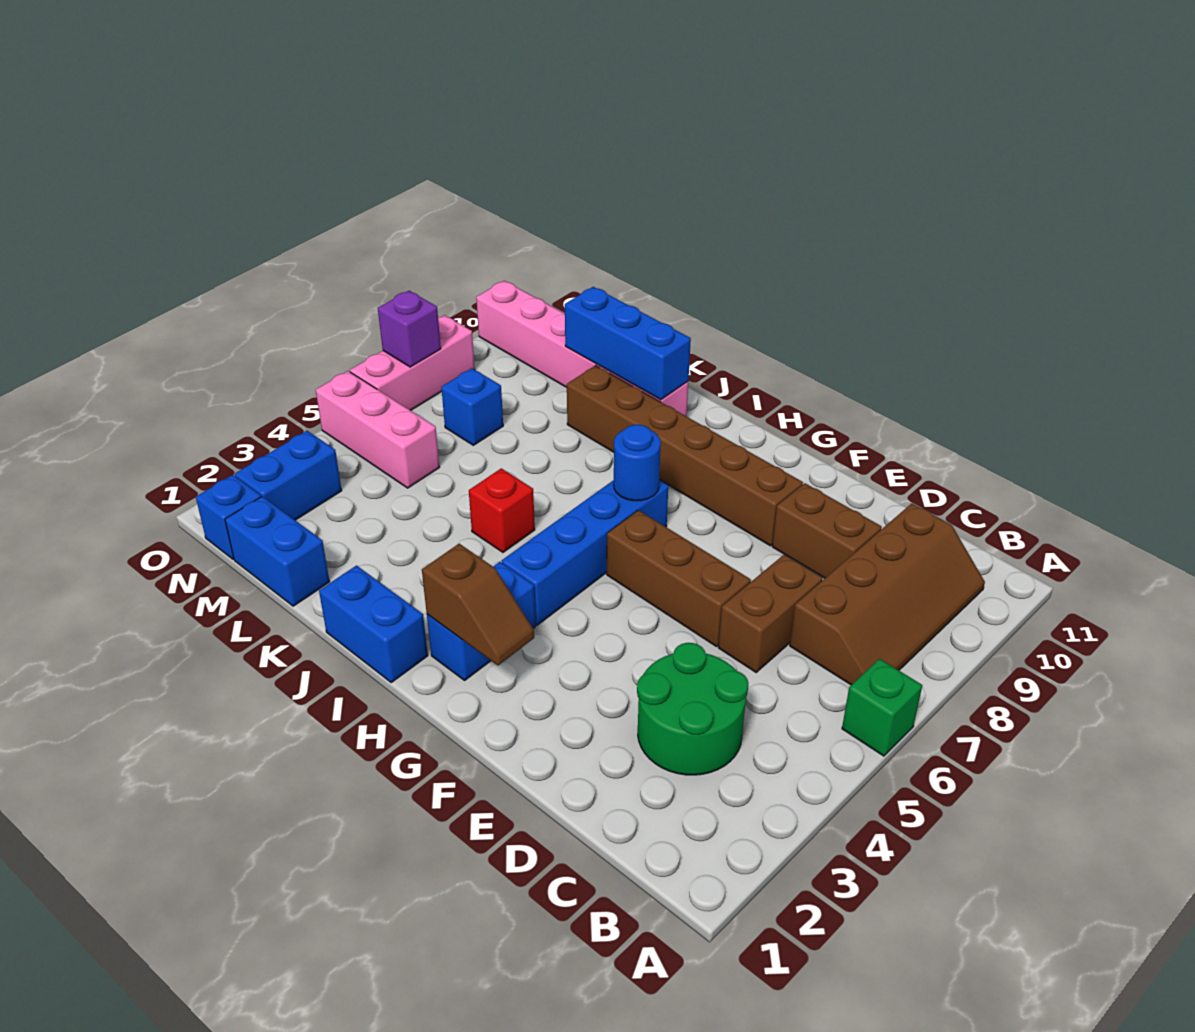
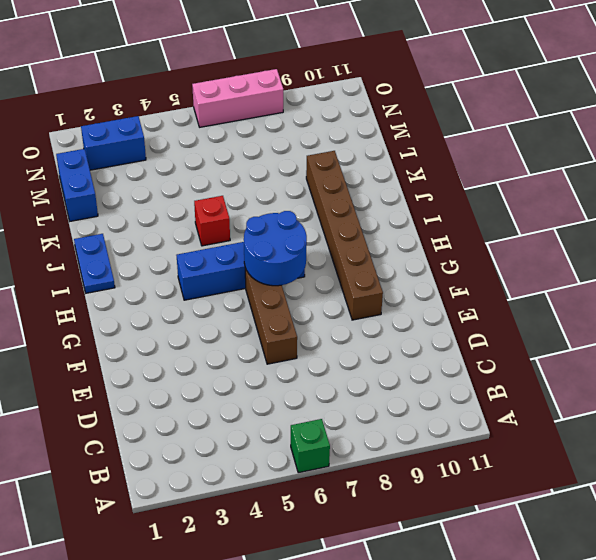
blue 2x2 round brick [244,211,307,286] -> blue 1x1 round brick [614,425,661,501]
blue 1x2 plate [74,234,115,293] -> blue 1x2 brick [319,566,428,682]
none -> brown 2x4 slope [790,504,985,685]
none -> green 2x2 round brick [637,643,748,775]
none -> brown 1x2 brick [718,554,823,672]

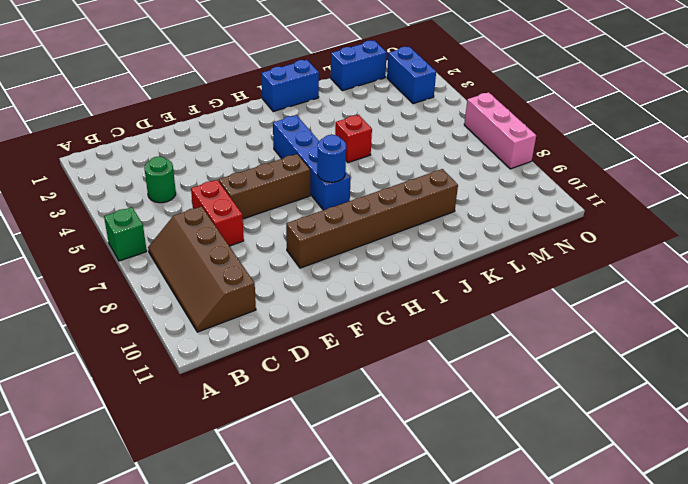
green 1x1 round brick [144,156,176,203] -> green 2x2 round brick [637,643,748,775]
red 1x2 brick [191,180,244,246] -> brown 1x2 brick [718,554,823,672]
none -> brown 1x2 brick [772,483,882,578]
none -> blue 1x2 brick [427,562,536,680]
none -> pink 1x6 brick [476,281,688,416]

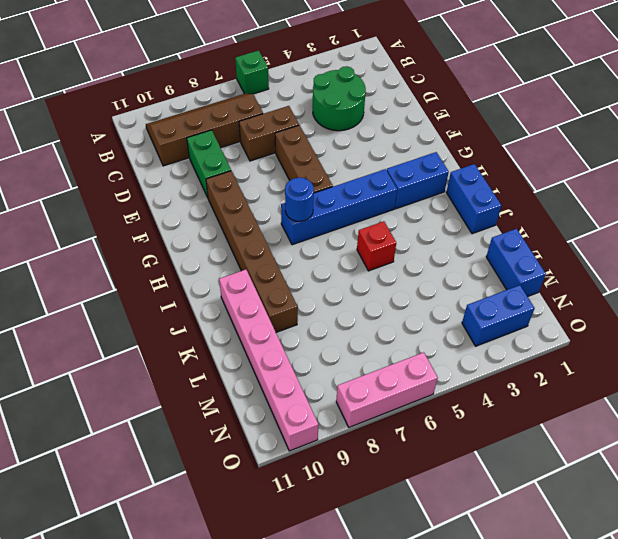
green 1x2 brick [187,130,231,197] -> brown 1x2 brick [772,483,882,578]
none -> pink 1x3 brick [316,371,439,488]
none -> blue 1x1 brick [441,368,503,445]
none -> blue 1x1 brick [196,475,261,559]

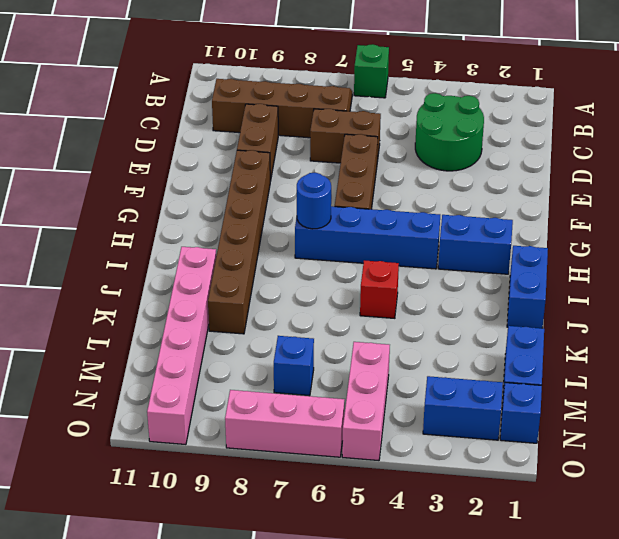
none -> brown 1x2 slope [422,544,534,665]
none -> blue 1x3 brick [565,287,691,400]
none -> purple 1x1 brick [378,291,441,367]

